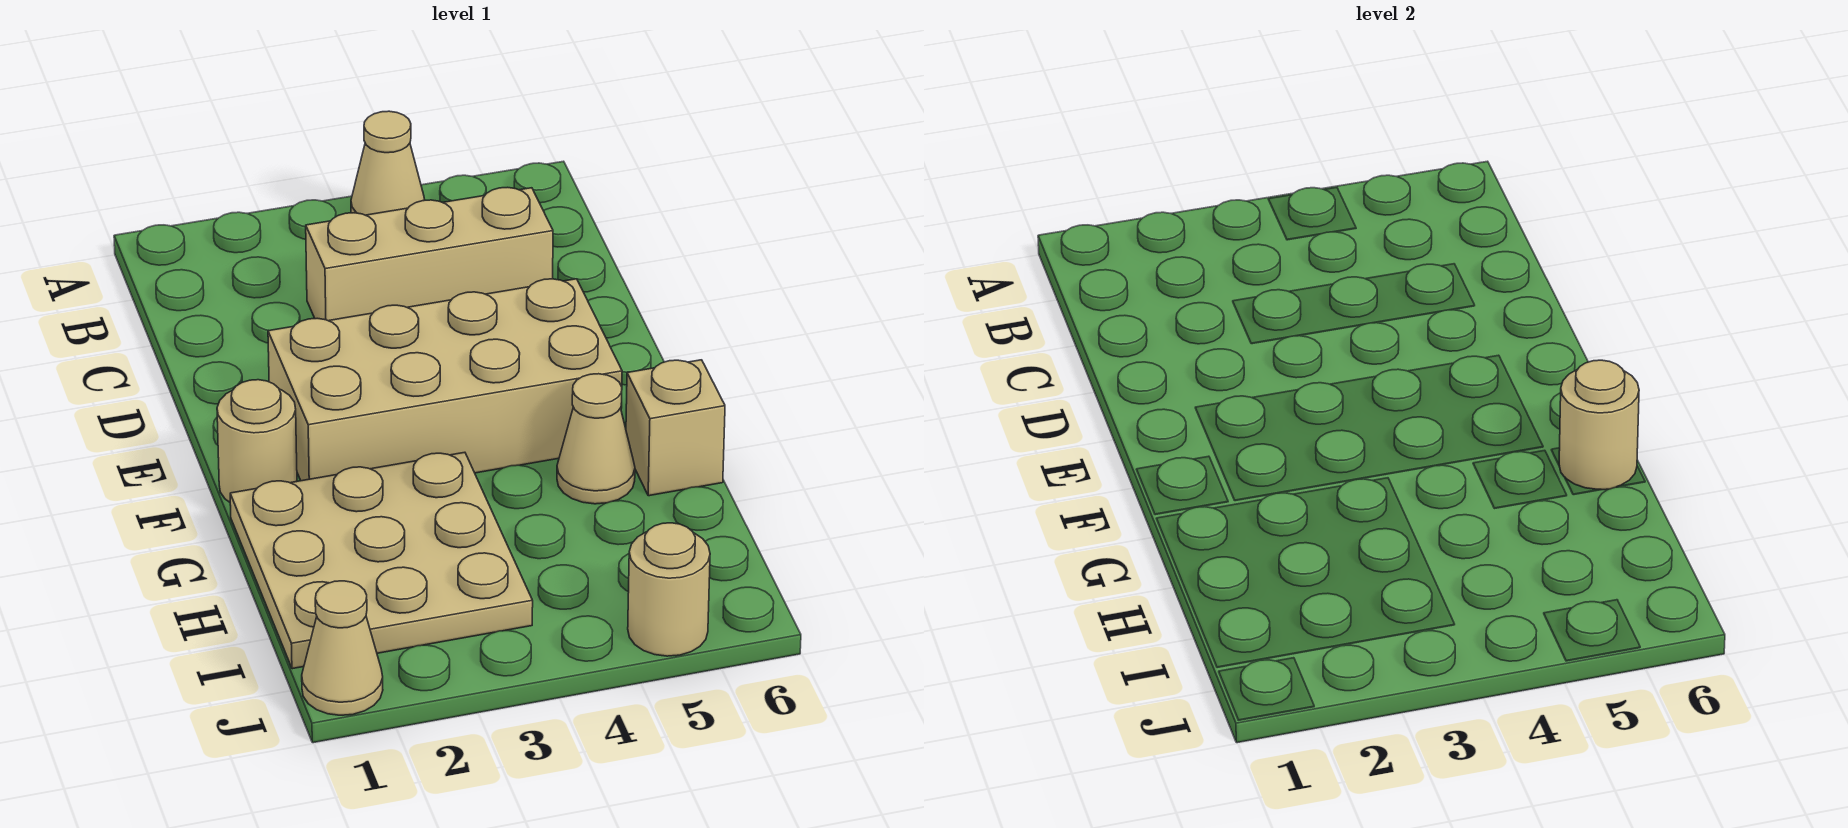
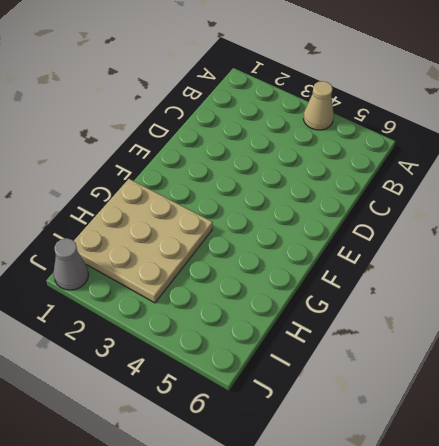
grey 1x1 cone [54,238,89,290] -> tan 1x1 cone [302,581,383,715]
none -> tan 1x3 brick [306,187,553,321]
none -> tan 2x4 brick [268,279,622,481]

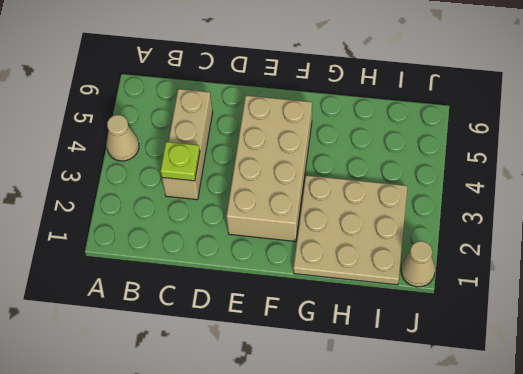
lime 1x1 plate [161,142,200,181] -> none
none -> tan 1x1 round brick [217,380,297,502]
none -> tan 1x1 cone [557,374,635,504]

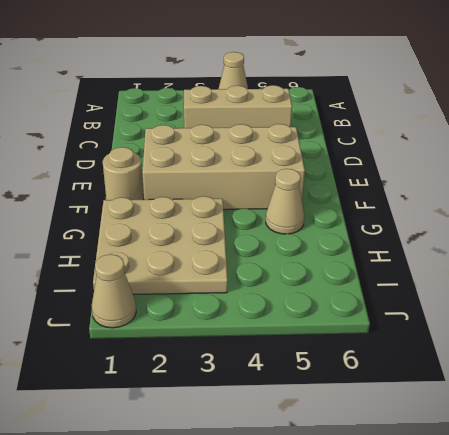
none -> tan 1x1 brick [626,360,725,496]
none -> tan 1x1 round brick [628,523,710,656]

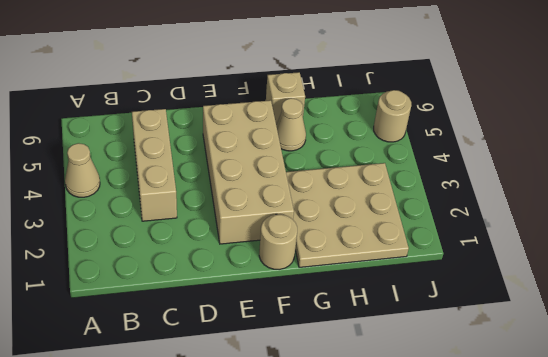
none -> tan 1x1 cone [302,581,383,715]
none -> tan 1x1 round brick [1559,360,1639,490]

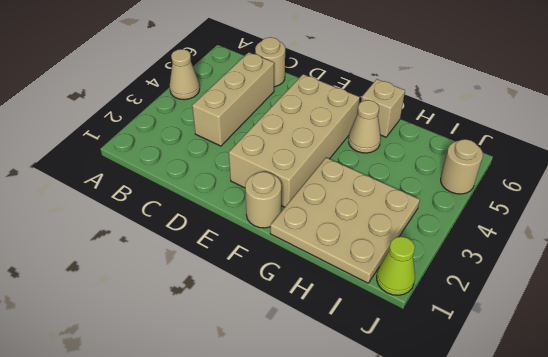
tan 1x1 round brick [255,37,285,87] -> tan 1x1 round brick moved to [1559,360,1639,490]
lime 1x1 cone [377,237,415,295] -> tan 1x1 cone [302,581,383,715]

